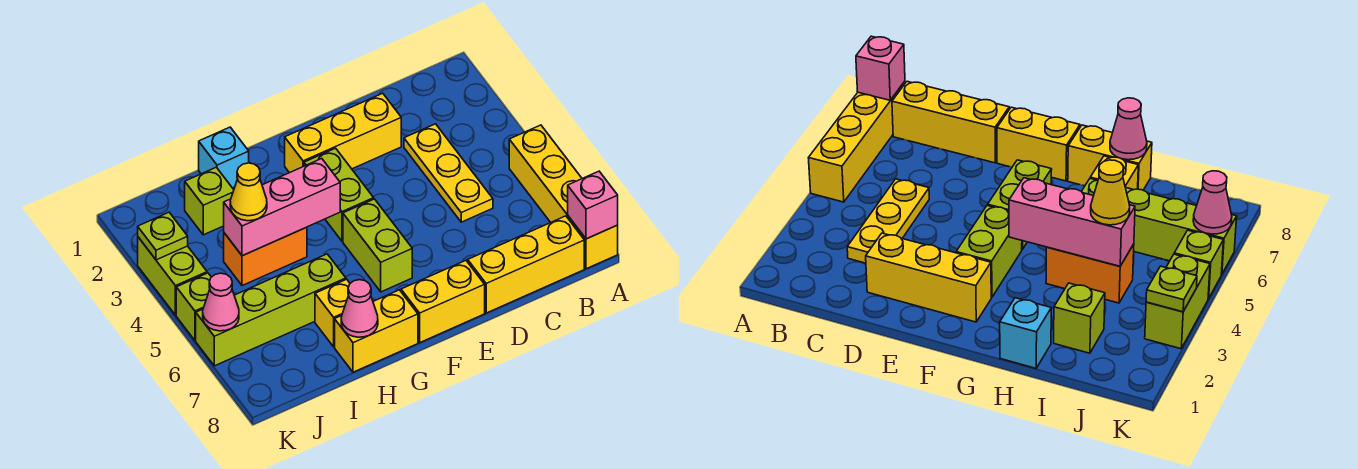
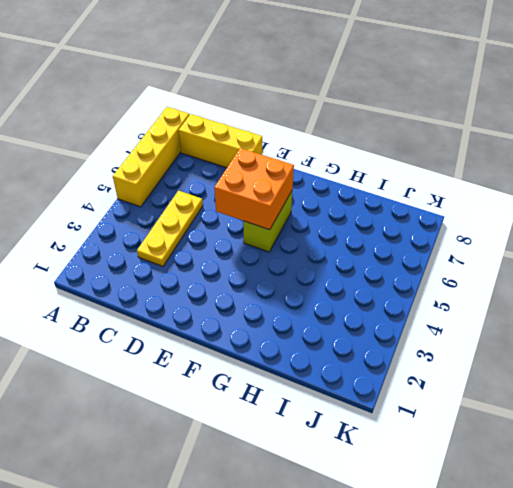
orange 2x2 brick [214,148,294,230] -> none
none -> yellow 1x3 brick [285,93,401,173]
none -> yellow 1x2 brick [401,260,485,342]
none -> lime 1x2 brick [304,148,374,241]

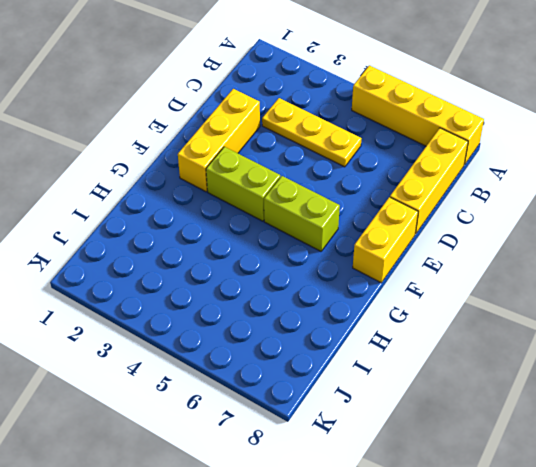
none -> yellow 1x2 brick [335,290,418,372]
none -> cyan 1x1 brick [199,127,249,188]
none -> orange 1x2 brick [224,227,307,286]

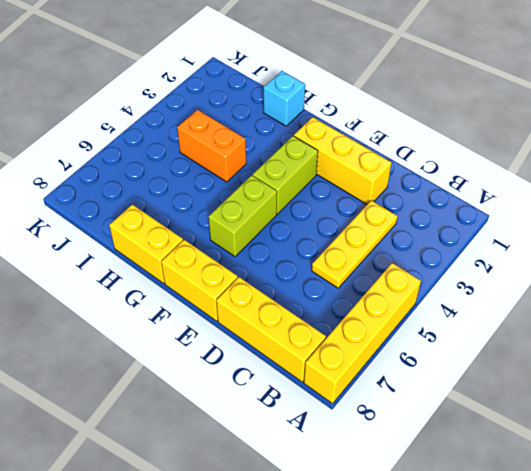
none -> lime 1x4 brick [196,254,346,366]
none -> yellow 1x1 brick [315,279,350,347]
none -> lime 1x1 brick [185,167,234,235]

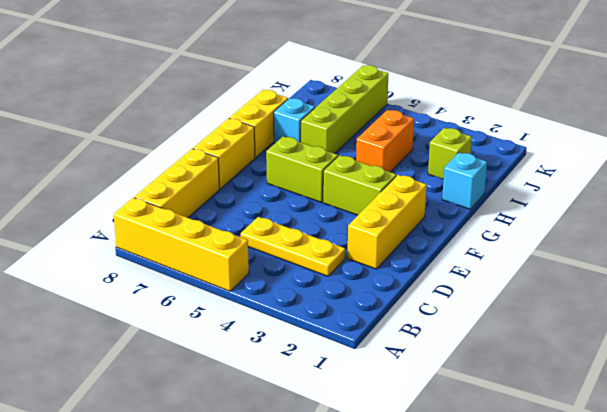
cyan 1x1 brick [274,98,315,144] -> yellow 1x1 brick [315,279,350,347]
none -> lime 1x2 brick [138,237,207,315]
none -> lime 1x1 brick [176,273,211,340]
none -> pink 1x1 brick [568,171,618,239]

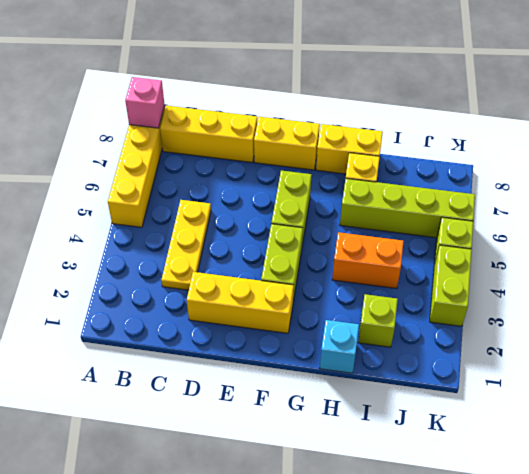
none -> pink 1x3 brick [224,159,340,256]
none -> pink 1x1 cone [341,280,378,337]
none -> lime 1x1 plate [138,212,188,260]

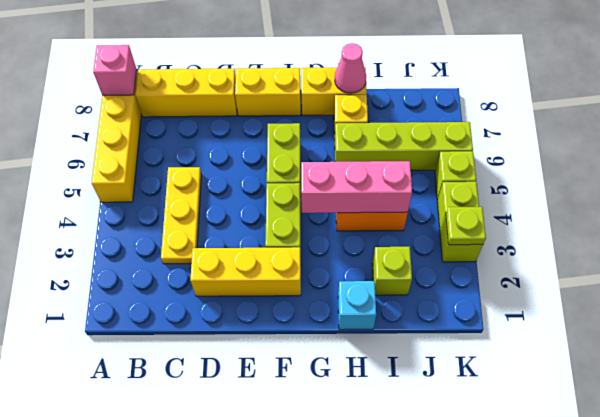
none -> pink 1x1 cone [203,273,239,331]
none -> yellow 1x1 cone [230,163,267,221]

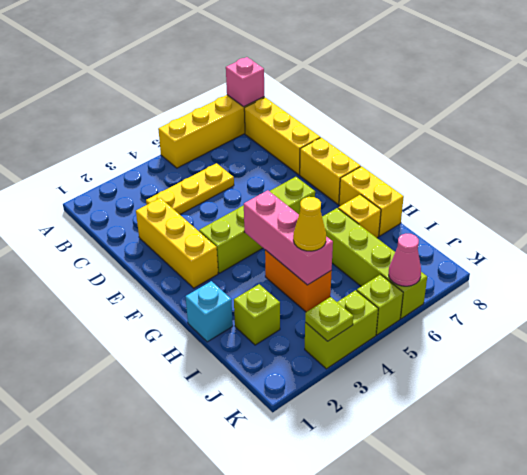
none -> pink 1x1 cone [341,280,378,337]

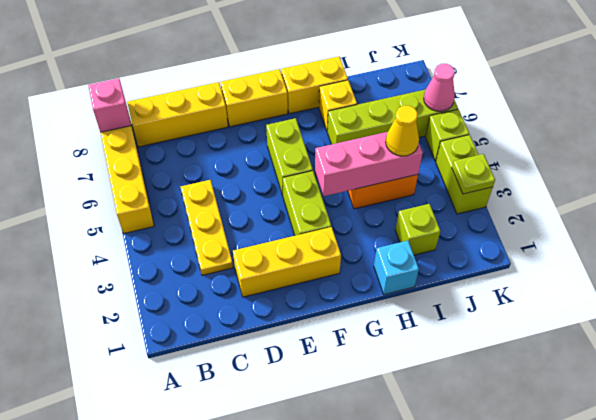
none -> pink 1x1 cone [341,280,378,337]

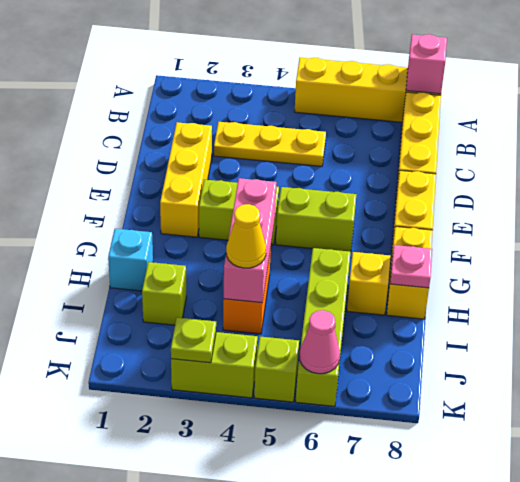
pink 1x1 plate [390,245,432,288] -> pink 1x1 cone [341,280,378,337]

